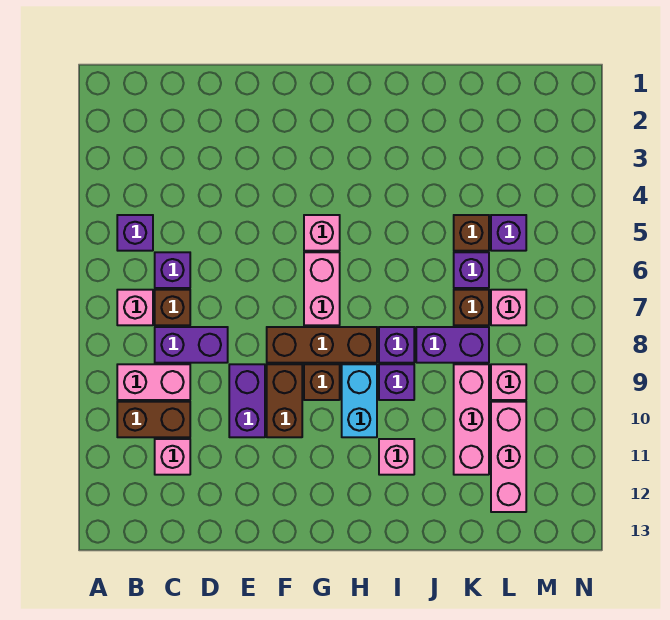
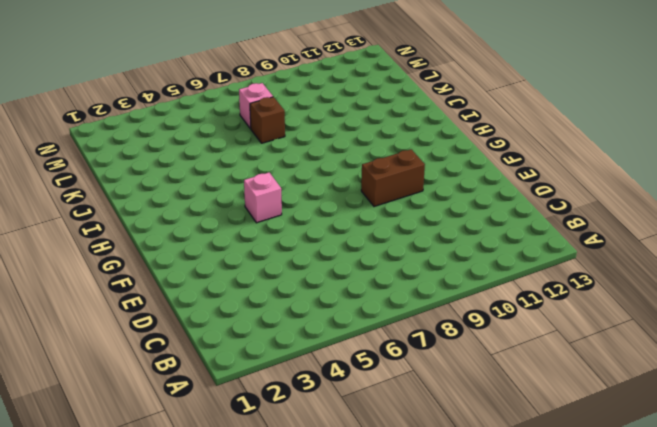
none -> purple 1x1 brick [117,215,153,251]
none -> pink 1x1 brick [117,290,153,325]
none -> pink 1x2 brick [117,364,190,400]

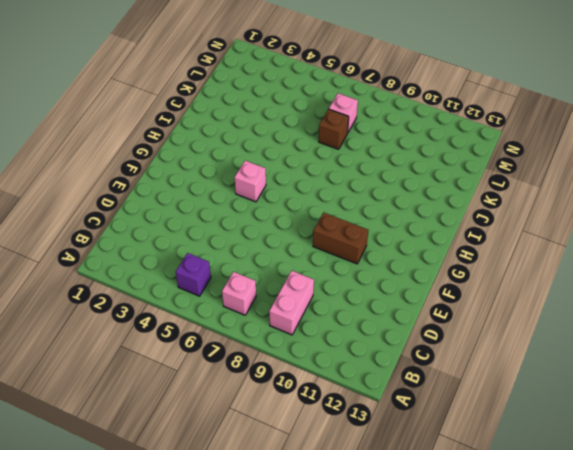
none -> brown 1x2 brick [117,402,190,437]
none -> purple 1x1 brick [155,252,190,288]
none -> brown 1x1 brick [155,290,190,325]

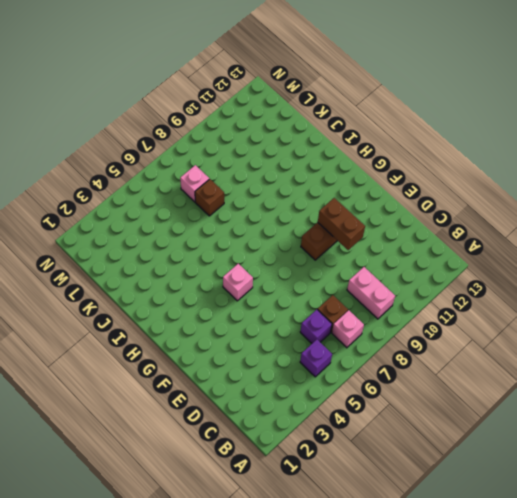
brown 1x2 brick [318,198,365,250] -> brown 1x2 brick moved to [117,402,190,437]
none -> purple 1x2 brick [155,327,228,363]
none -> pink 1x1 brick [155,439,190,475]
none -> purple 1x2 brick [229,364,265,437]

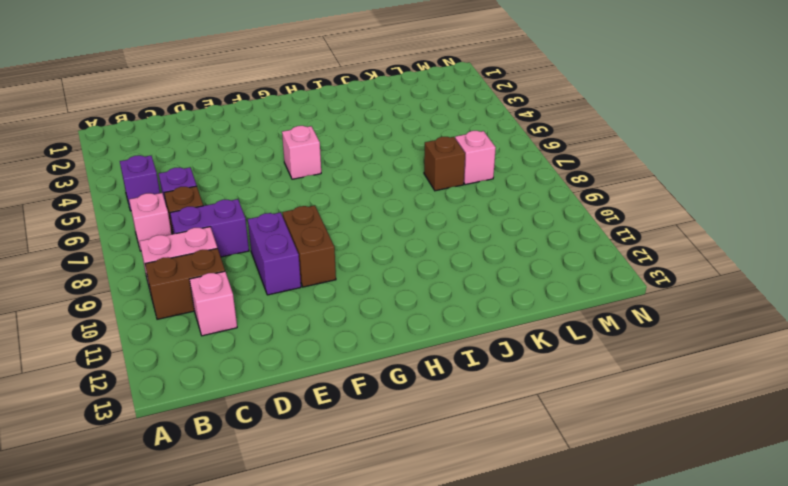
none -> brown 1x3 brick [267,327,377,363]
none -> pink 1x2 brick [304,252,340,325]
none -> brown 1x1 brick [304,364,340,400]

